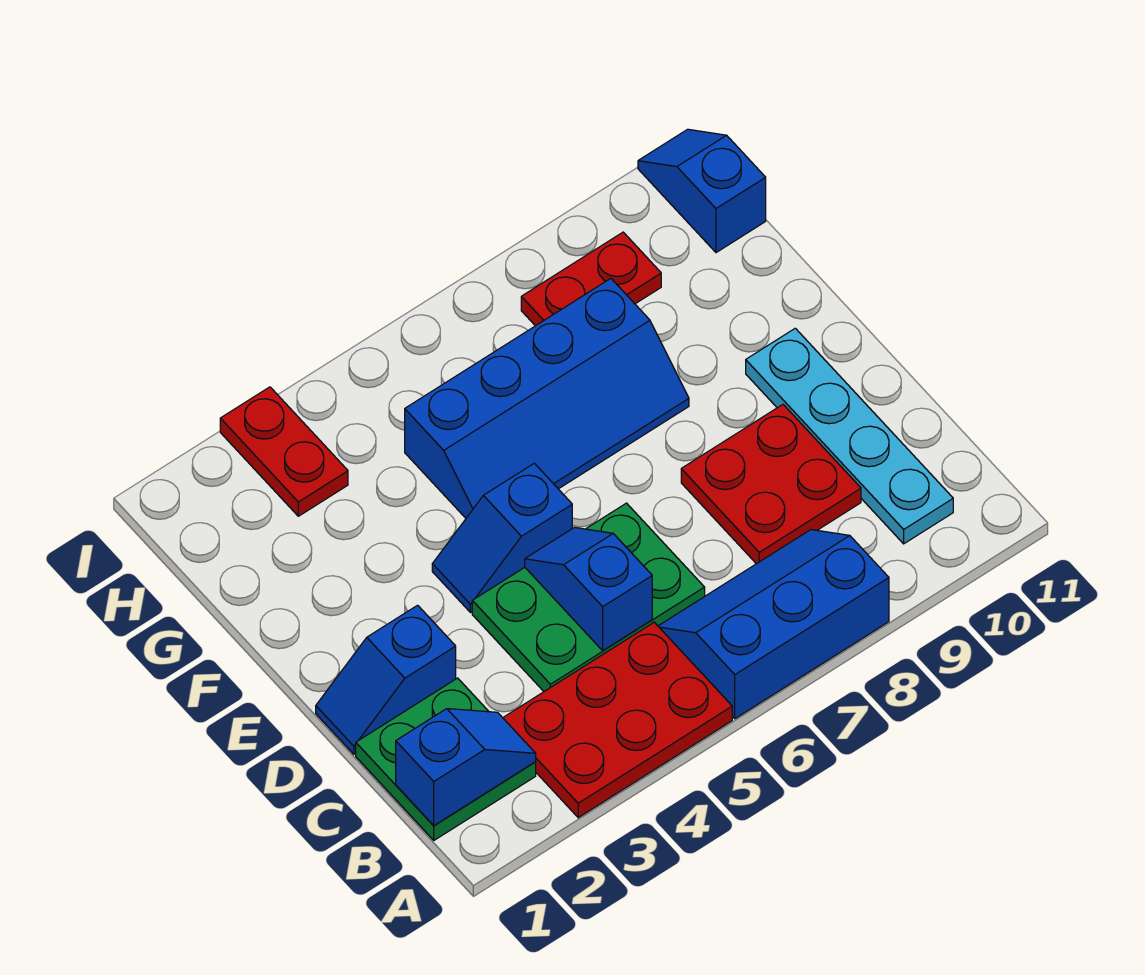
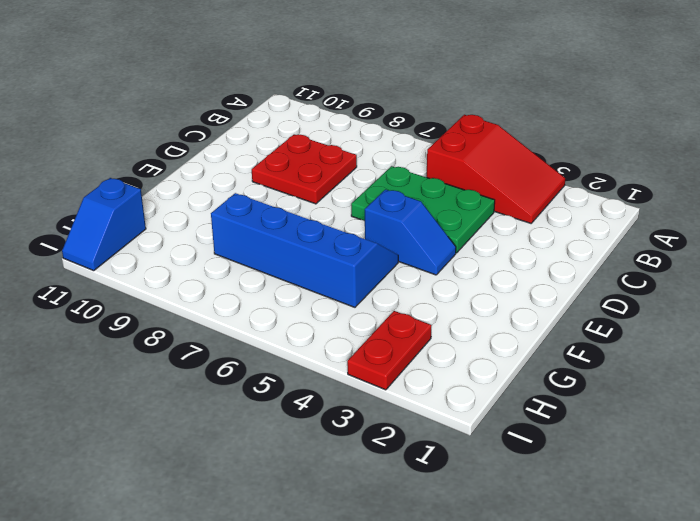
red 2x3 slope [427,115,565,223] -> red 2x3 plate [503,622,732,818]
none -> blue 2x3 slope [658,530,889,719]
none -> green 2x2 plate [356,678,536,840]
none -> cyan 1x4 plate [746,328,953,544]

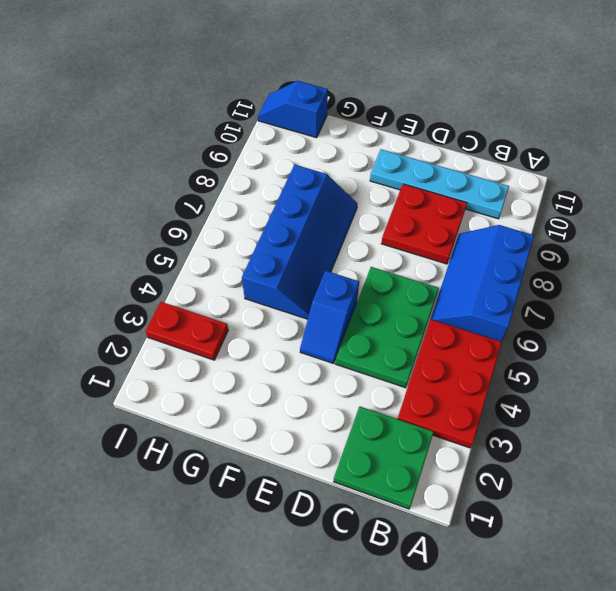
none -> blue 1x2 slope [316,605,456,754]
none -> red 1x2 plate [521,232,661,326]
none -> blue 1x2 slope [396,709,536,826]

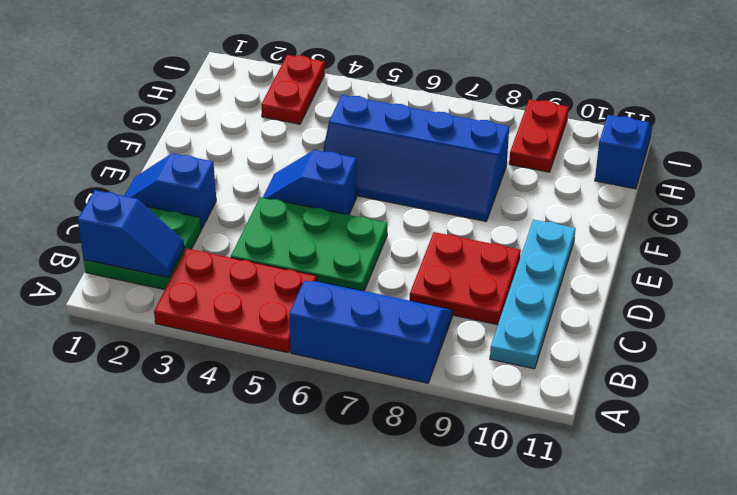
red 1x2 plate [509,99,569,172] -> red 1x2 plate turned to [521,232,661,326]
none -> blue 1x2 slope [525,527,652,651]

